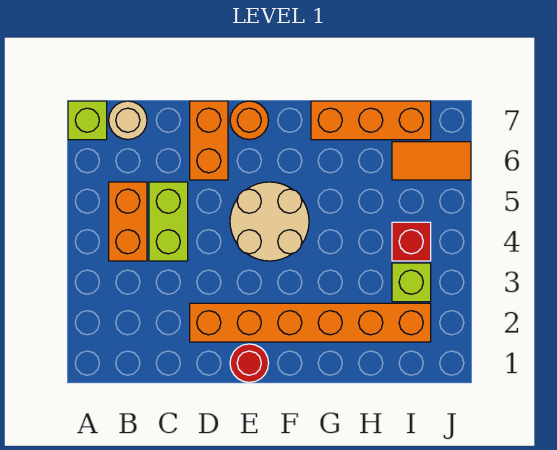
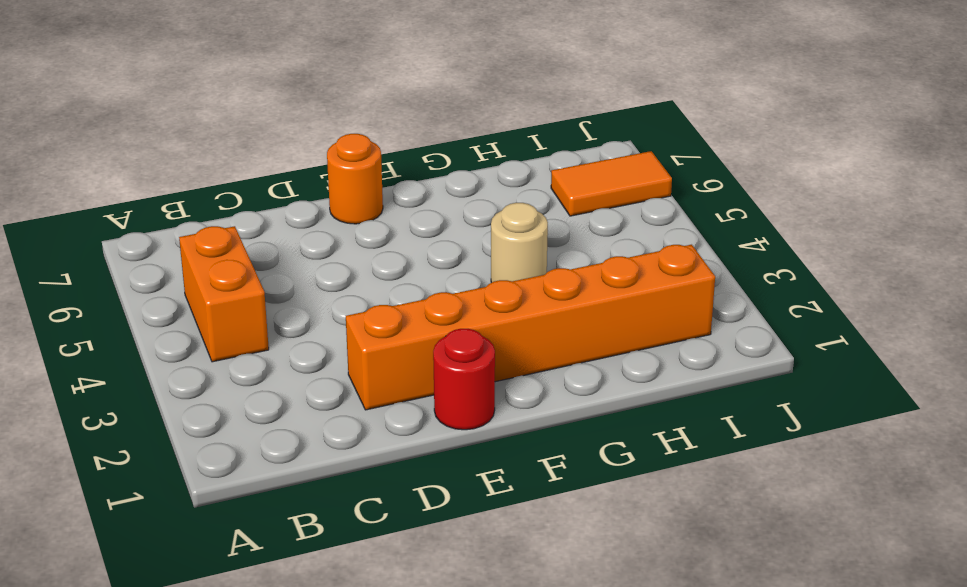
tan 1x1 round brick [491,203,548,283] -> tan 1x1 round brick moved to [109,101,147,140]
none -> lime 1x1 brick [68,101,107,140]
none -> lime 1x2 brick [149,182,188,261]
none -> orange 1x2 brick [190,101,228,180]

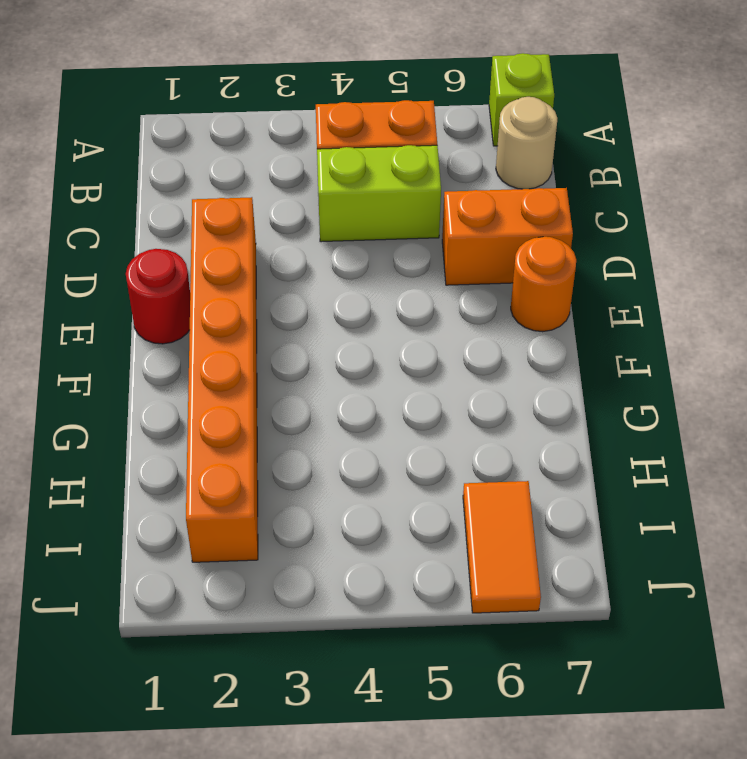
none -> tan 2x2 round brick [230,182,309,261]
none -> orange 1x3 brick [311,101,431,140]
none -> lime 1x1 brick [392,263,431,302]

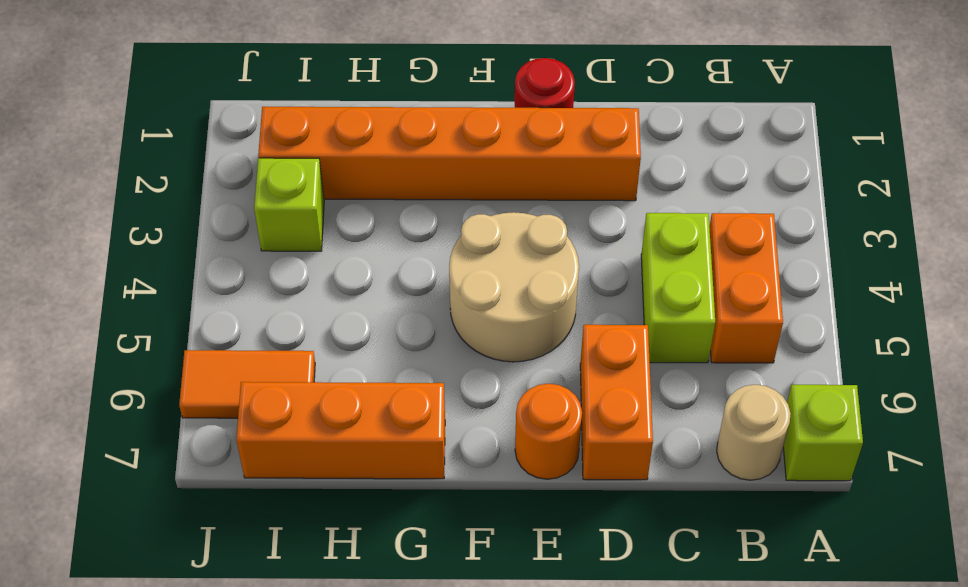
none -> red 1x1 brick [392,222,431,261]

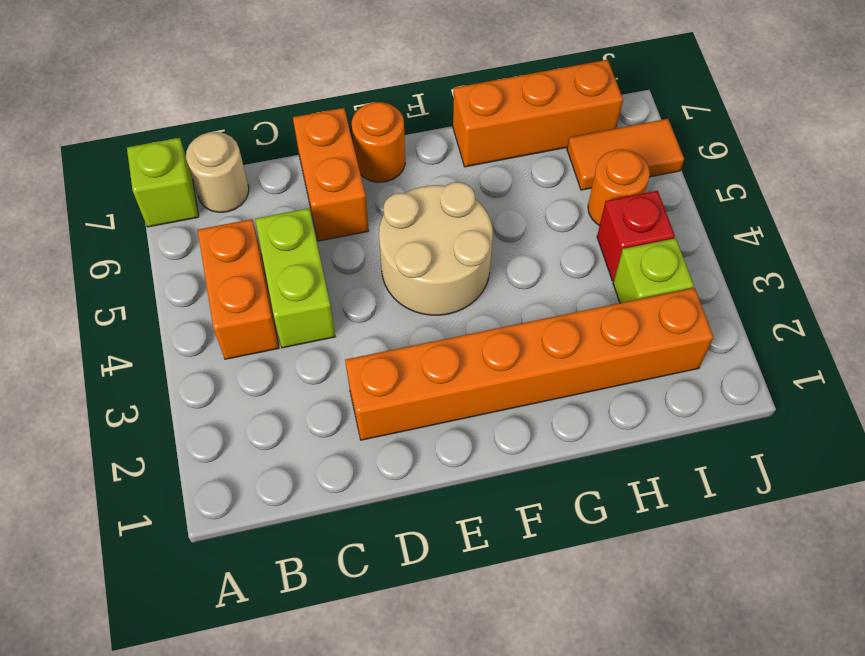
orange 1x1 round brick [588,149,650,226] -> none
none -> red 1x1 round brick [230,344,269,382]

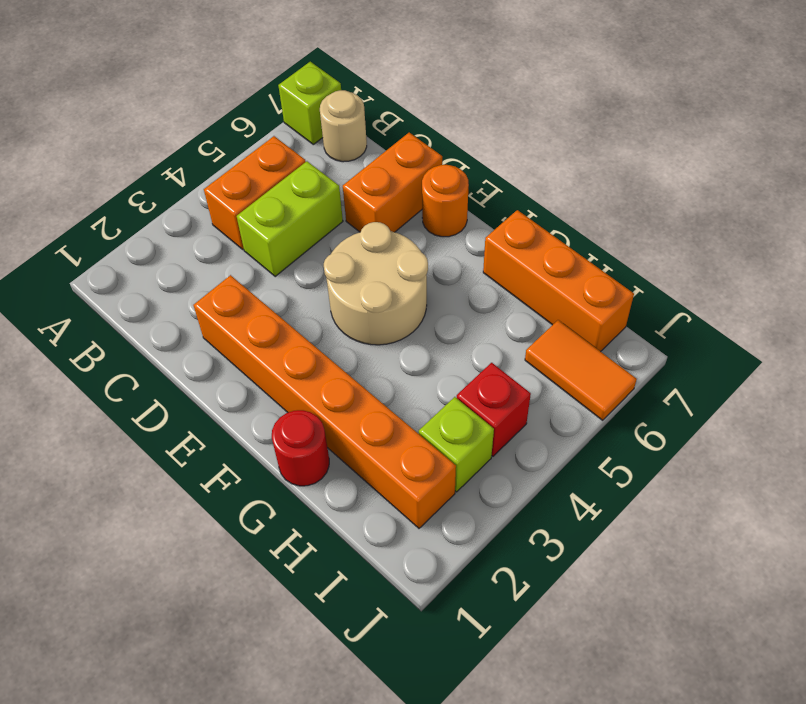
red 1x1 round brick [272,410,329,486] -> red 1x1 round brick moved to [230,344,269,382]

